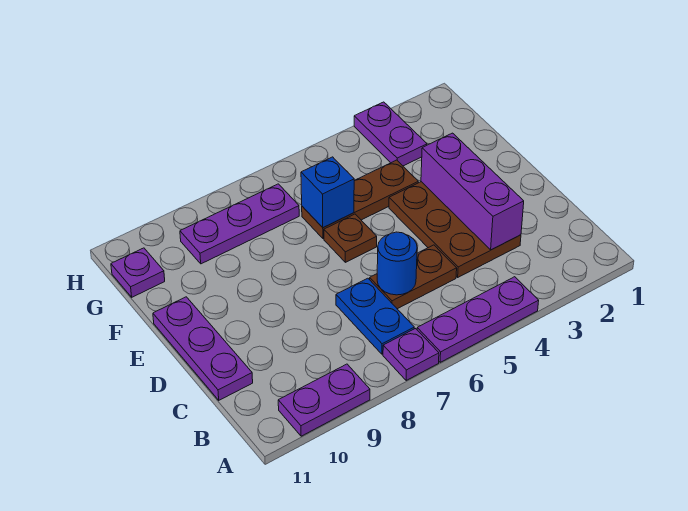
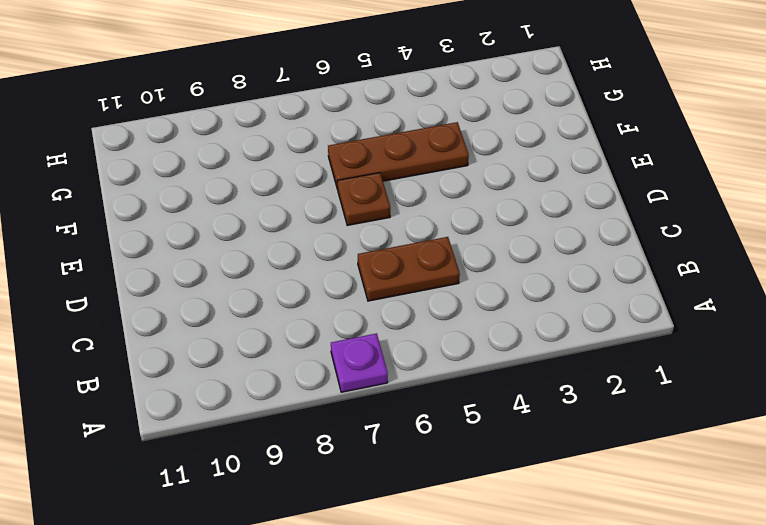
none -> purple 1x3 plate [417,277,539,362]
none -> purple 1x2 plate [278,364,370,436]
none -> blue 1x2 plate [336,278,414,354]

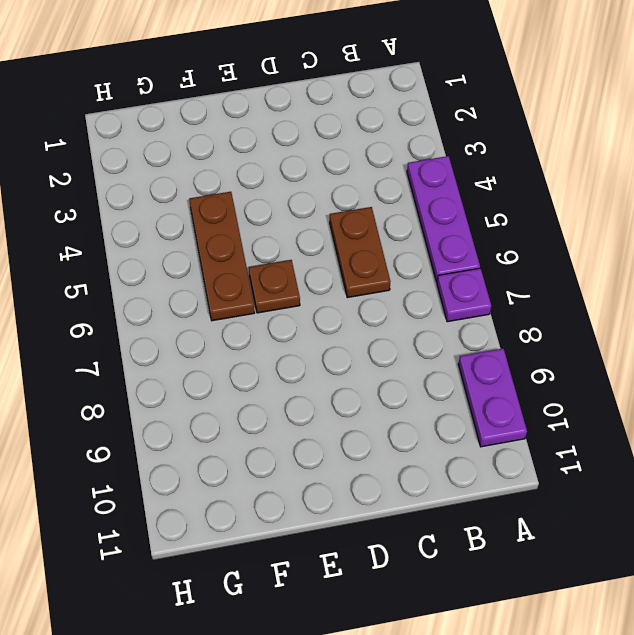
none -> blue 1x2 plate [336,278,414,354]
none -> brown 2x3 plate [389,182,521,277]
none -> purple 1x3 plate [153,297,253,400]

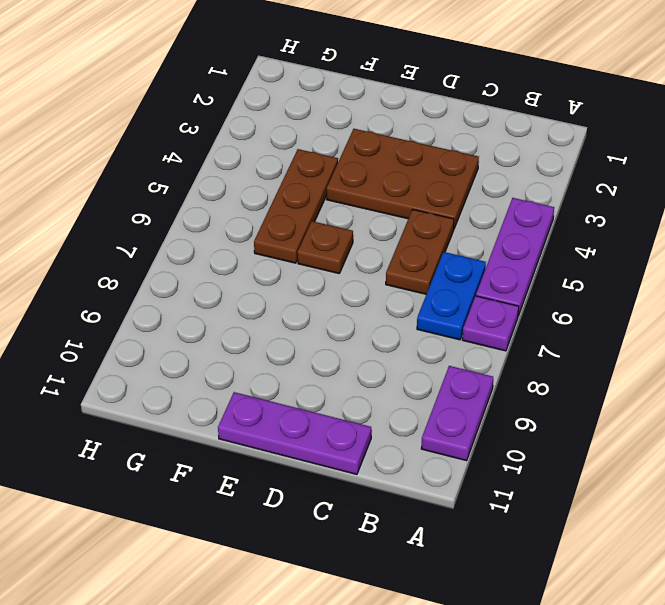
blue 1x2 plate [417,252,486,340] -> blue 1x2 plate turned to [336,278,414,354]
none -> purple 1x2 plate [354,102,427,166]
none -> purple 1x3 plate [180,184,299,264]
none -> purple 1x1 plate [111,248,165,297]

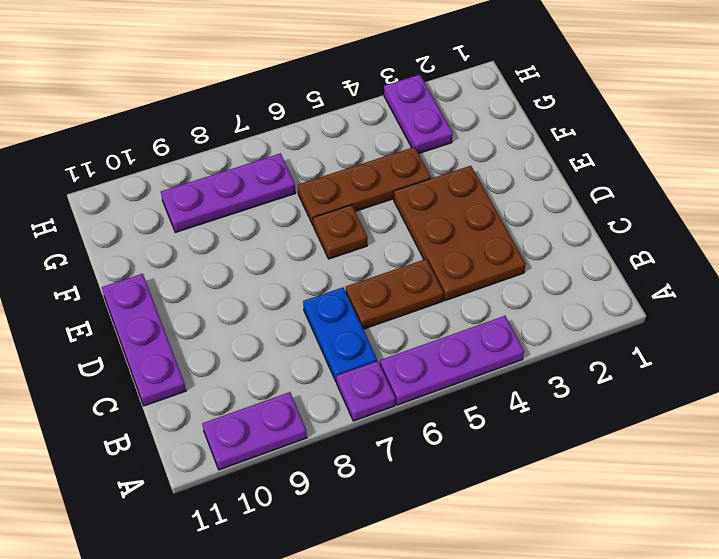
none -> purple 1x1 plate [111,248,165,297]
none -> purple 1x3 brick [421,133,524,250]
none -> blue 1x1 round brick [377,232,417,295]

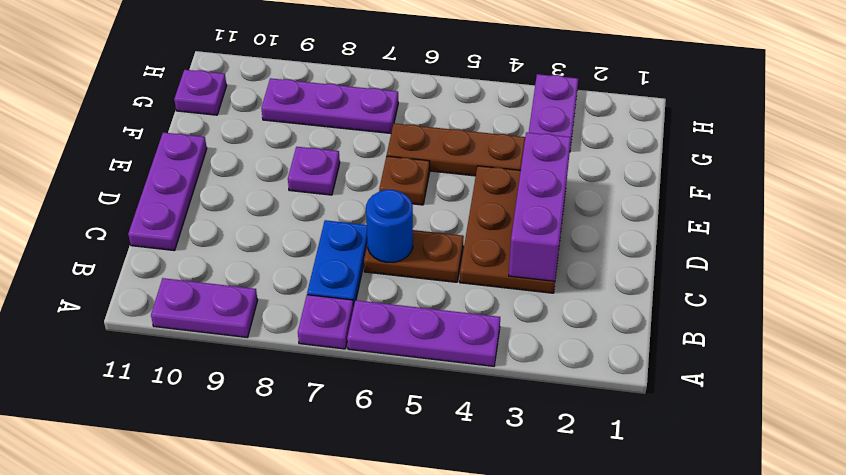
purple 1x1 plate [288,147,340,195] -> none
none -> blue 1x1 brick [301,157,355,228]

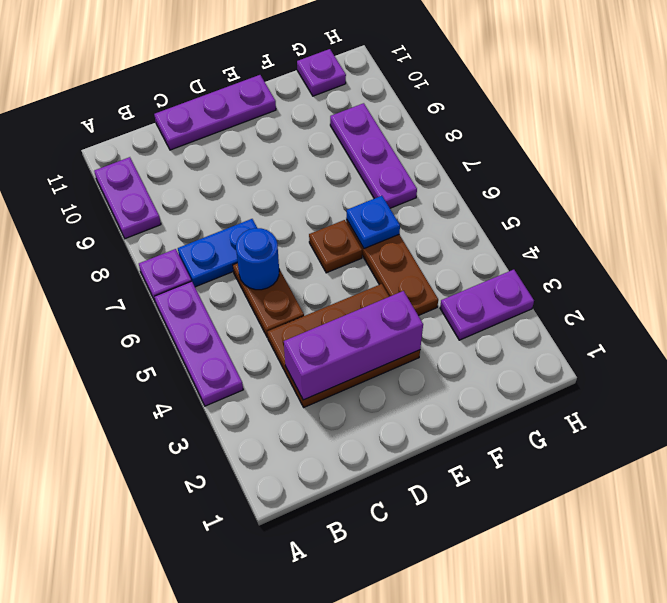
blue 1x1 plate [346,196,400,249] -> blue 1x1 brick [301,157,355,228]

